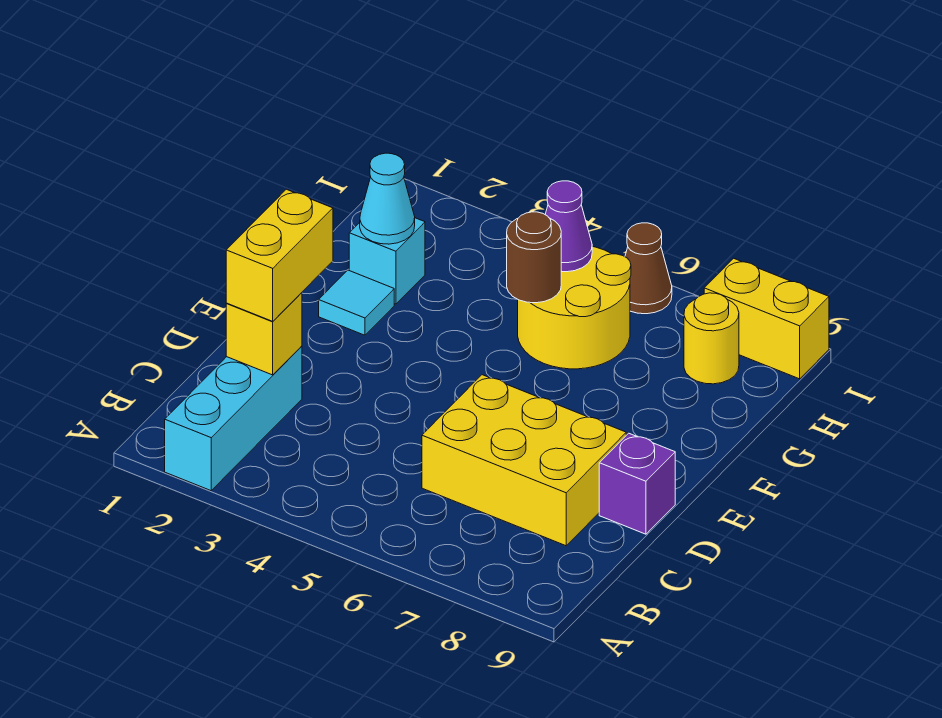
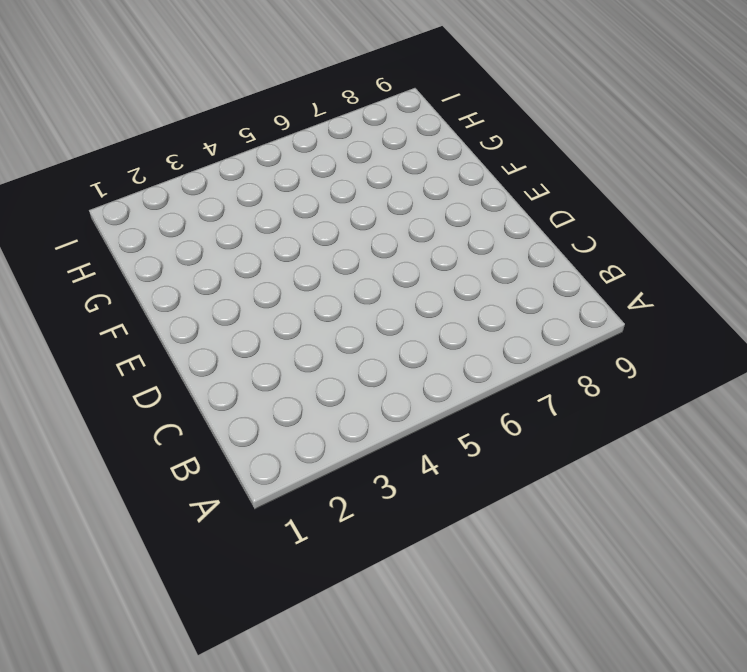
none -> cyan 1x3 brick [165,346,302,491]
none -> yellow 2x3 brick [422,375,626,546]
none -> purple 1x1 brick [599,433,675,534]

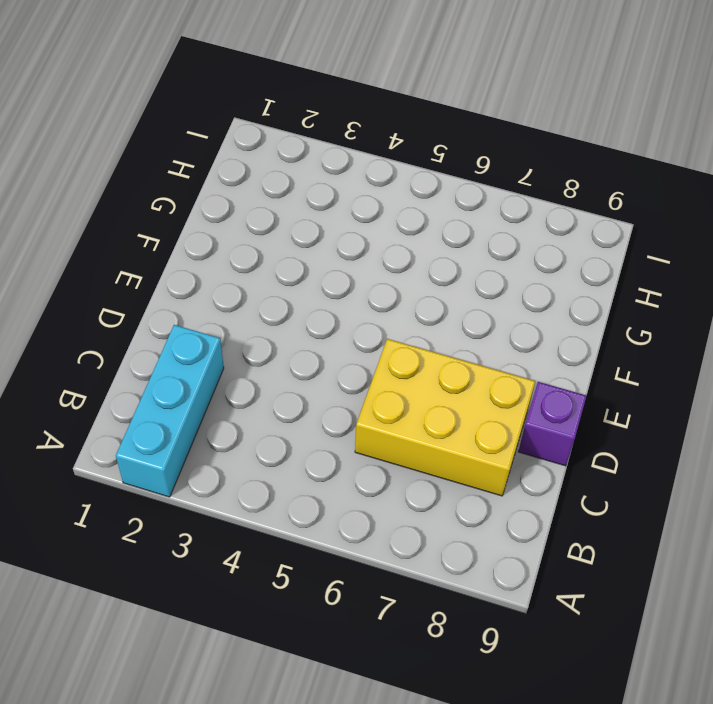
none -> cyan 1x1 tile [319,270,394,335]
none -> cyan 1x1 brick [349,218,425,304]
none -> yellow 2x2 round brick [518,246,631,369]

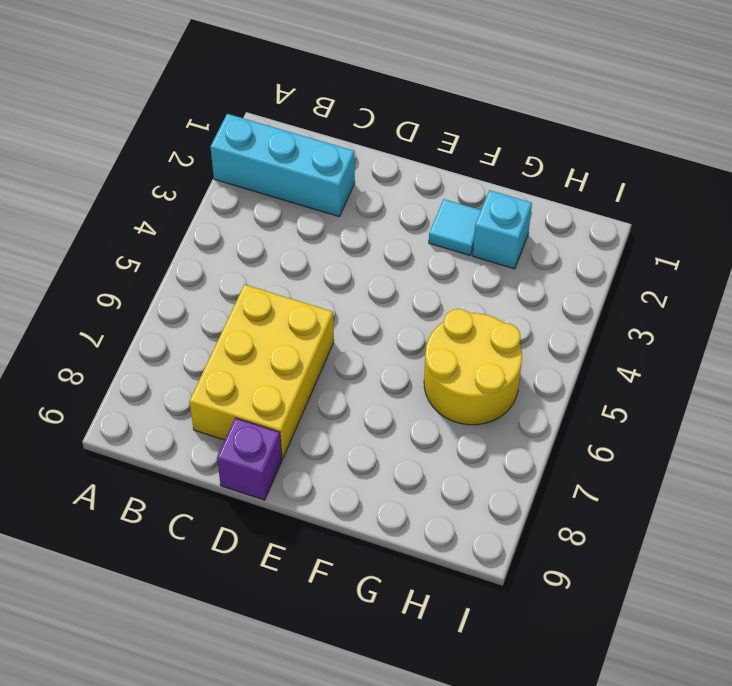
none -> yellow 1x1 round brick [684,293,739,384]
none -> brown 1x1 cone [625,223,672,314]
none -> yellow 1x2 brick [704,258,829,379]

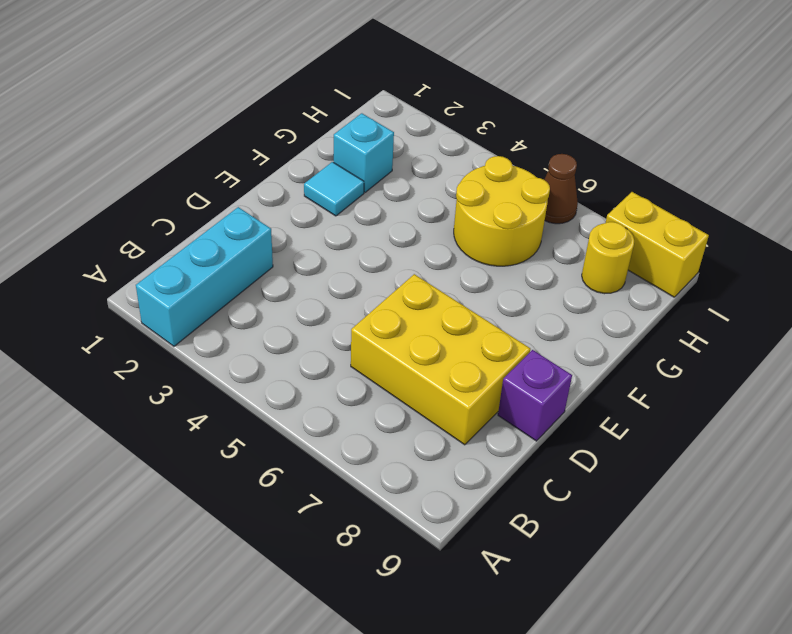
none -> yellow 1x1 brick [226,293,302,375]
none -> cyan 1x1 cone [360,153,415,244]
none -> brown 1x1 round brick [507,212,561,303]

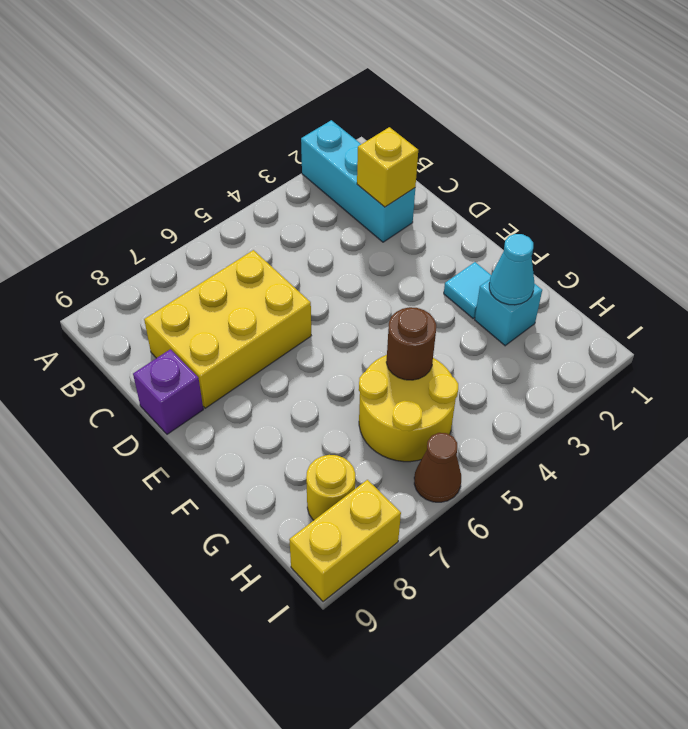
none -> purple 1x1 cone [545,181,592,272]
none -> yellow 1x2 brick [226,189,333,321]

